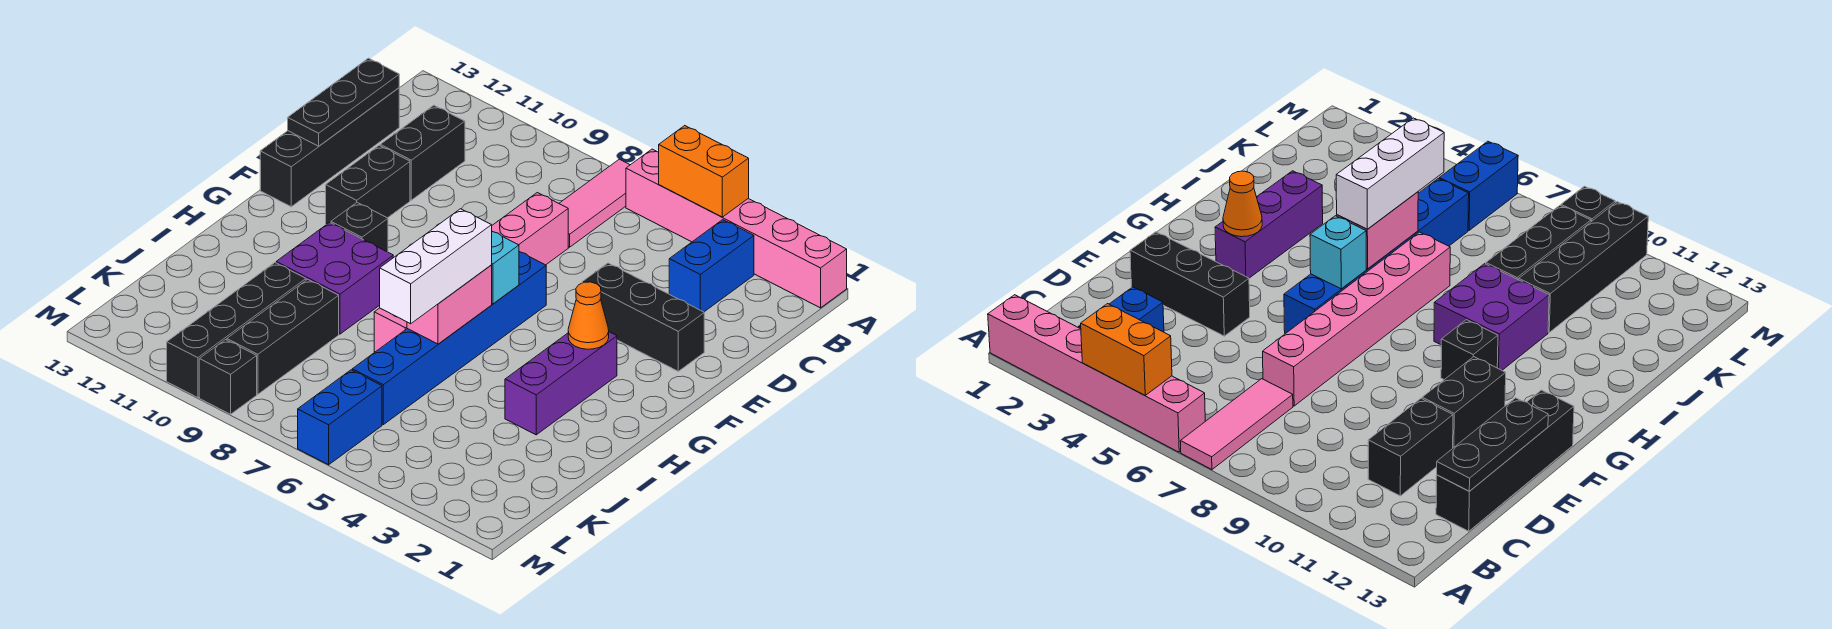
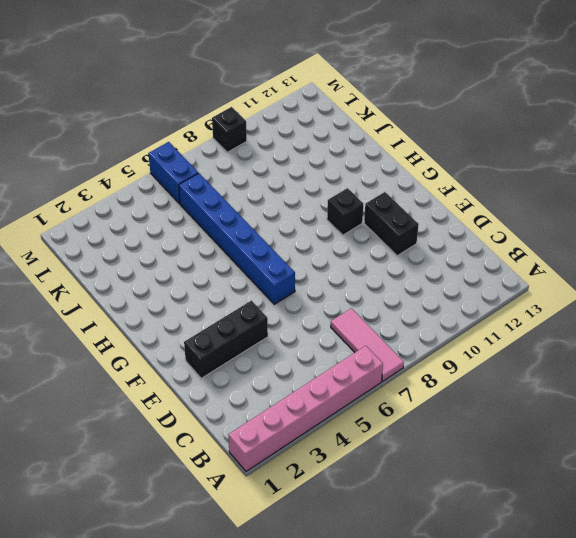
none -> blue 1x2 brick [669,220,754,312]
none -> black 1x2 brick [380,105,465,200]
none -> black 1x4 brick [260,88,399,207]

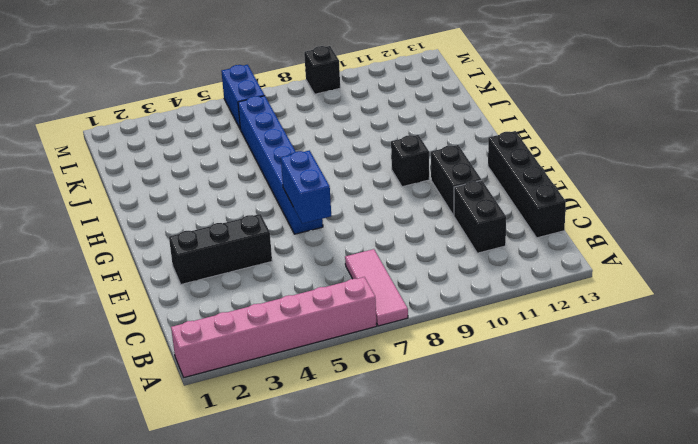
blue 1x2 brick [281,150,331,224] -> blue 1x2 brick moved to [669,220,754,312]
none -> pink 1x6 brick [374,193,568,352]
none -> purple 1x3 brick [505,332,617,435]
none -> purple 2x2 brick [276,222,393,334]

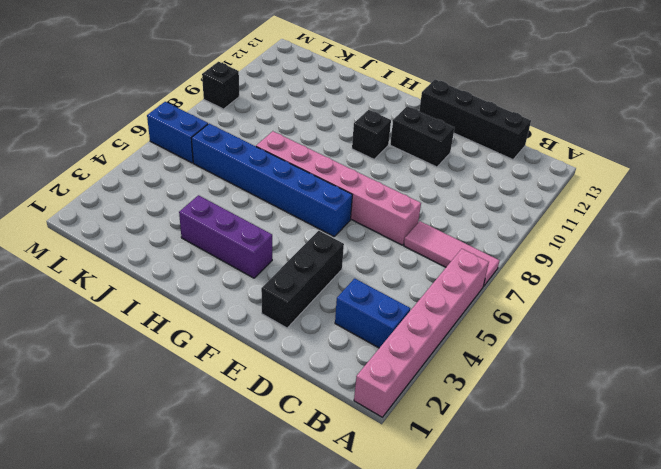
none -> black 1x2 brick [380,105,465,200]
none -> purple 2x2 brick [276,222,393,334]
none -> black 1x3 brick [227,279,339,394]

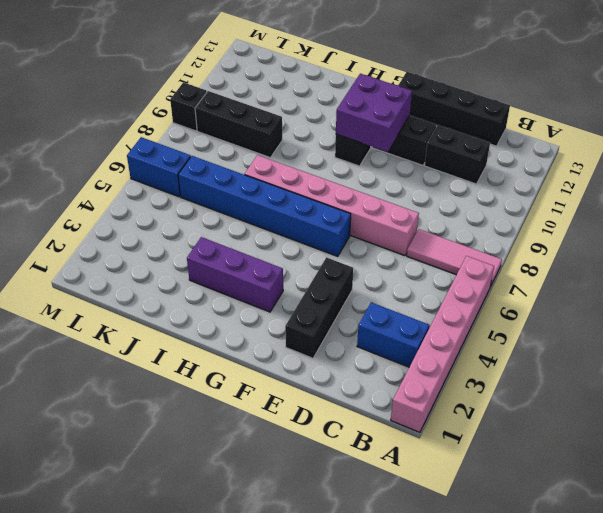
purple 2x2 brick [336,74,412,152] -> purple 2x2 brick moved to [276,222,393,334]
none -> black 1x4 brick [167,263,306,398]
none -> orange 1x2 brick [659,126,749,217]
none -> black 1x3 plate [288,58,399,146]

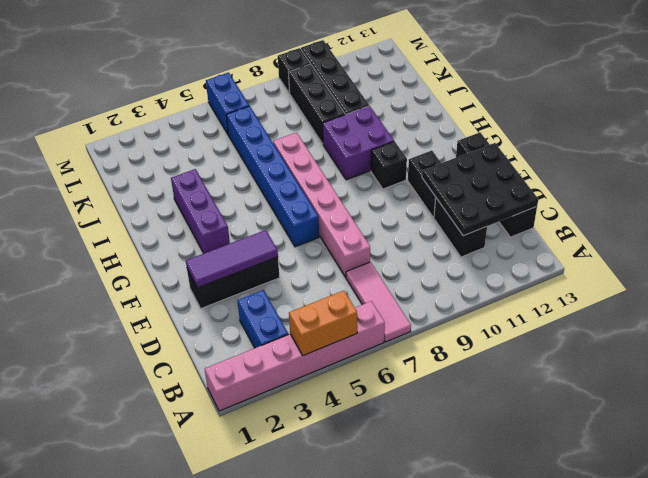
black 3x3 plate [422,143,538,236] -> black 1x3 plate [288,58,399,146]
purple 1x3 tile [186,230,278,288] -> none
none -> orange 1x1 cone [568,282,609,349]
none -> cyan 1x1 brick [492,232,519,304]
none -> pink 1x2 brick [407,265,492,344]

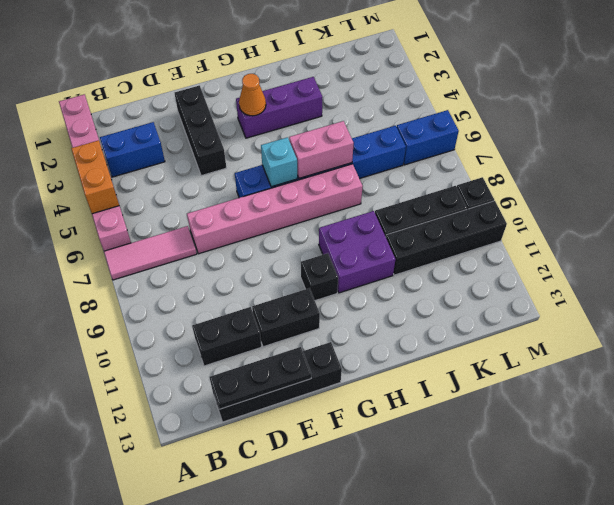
none -> white 1x3 brick [380,209,492,324]

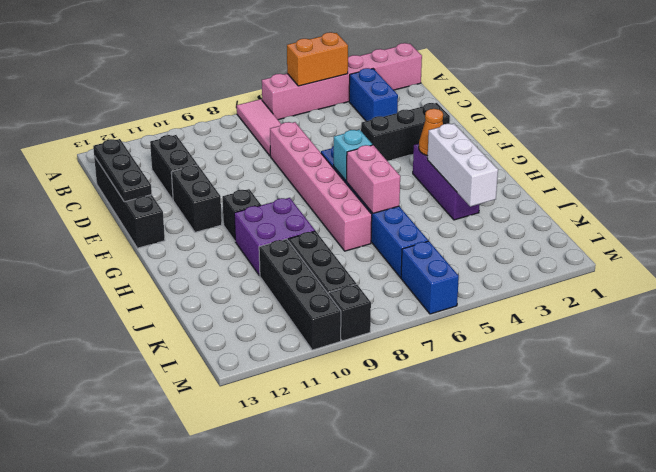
white 1x3 brick [428,124,498,207] -> white 1x3 brick moved to [380,209,492,324]

